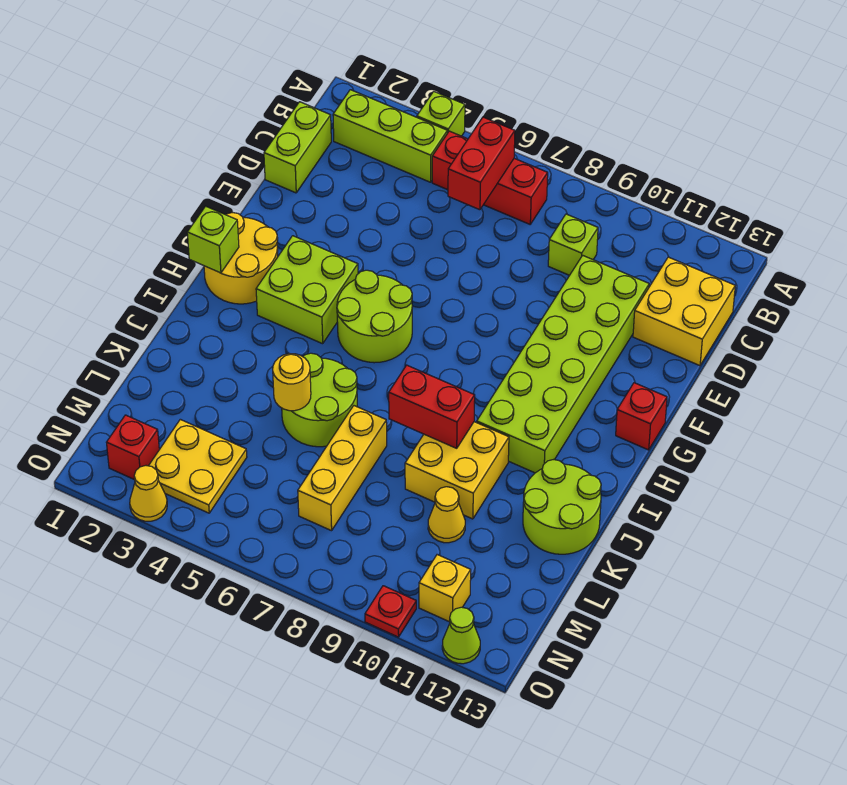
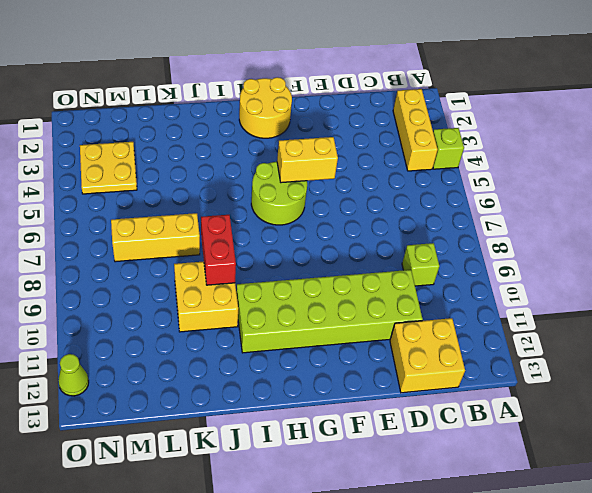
yellow 1x3 brick [393,89,438,171] -> lime 1x3 brick [333,90,447,182]
yellow 1x2 brick [277,137,338,183] -> none
none -> red 1x3 brick [432,131,548,224]
none -> lime 1x2 brick [264,102,331,193]
none -> lime 2x2 brick [256,236,358,344]

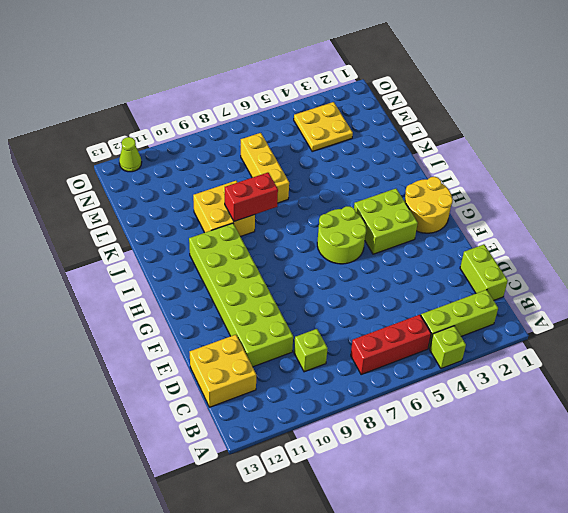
none -> red 1x1 brick [616,383,667,450]
none -> lime 2x2 round brick [282,353,357,447]
none -> lime 2x2 round brick [523,460,601,554]

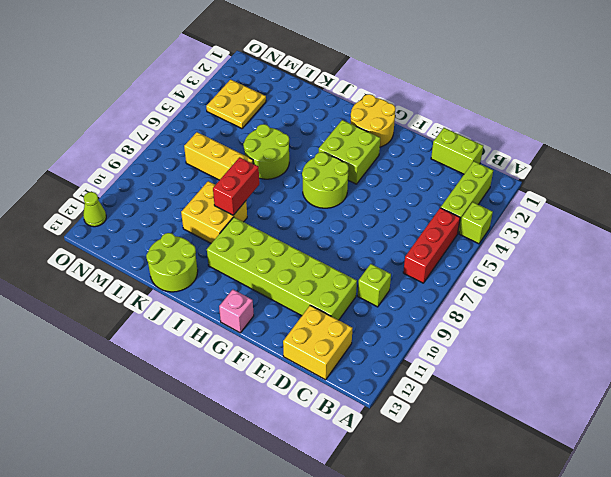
pink 1x1 brick [219,290,254,333] -> red 1x1 brick [616,383,667,450]
none -> yellow 1x1 cone [428,487,465,543]
none -> red 1x1 brick [106,415,159,479]
none -> yellow 1x1 brick [419,555,471,622]

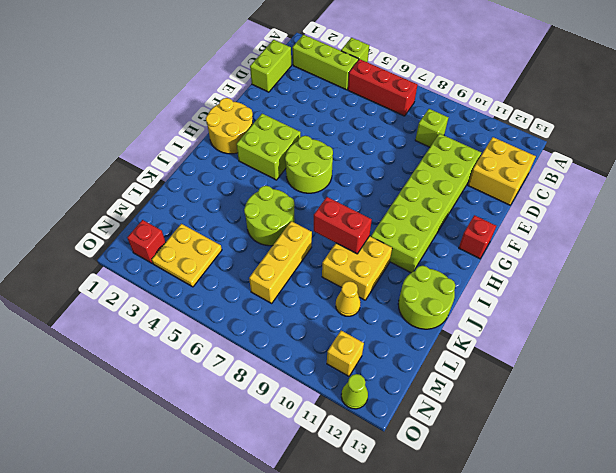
none -> yellow 1x1 cone [130,466,167,521]
none -> red 1x1 plate [365,586,416,637]
none -> red 1x2 brick [448,117,515,210]

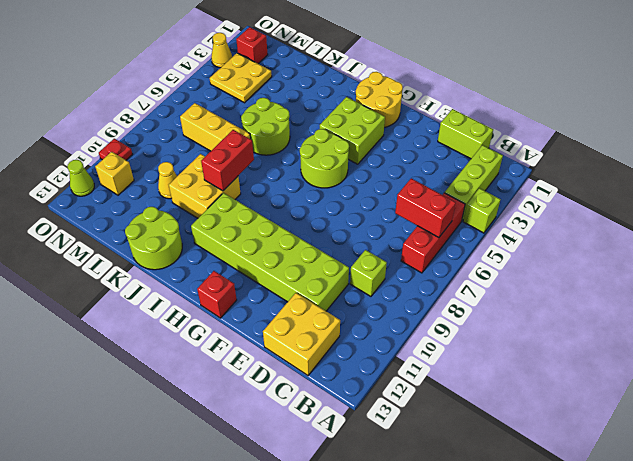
none -> lime 1x1 brick [187,206,239,273]
none -> yellow 1x1 round brick [273,354,311,411]

